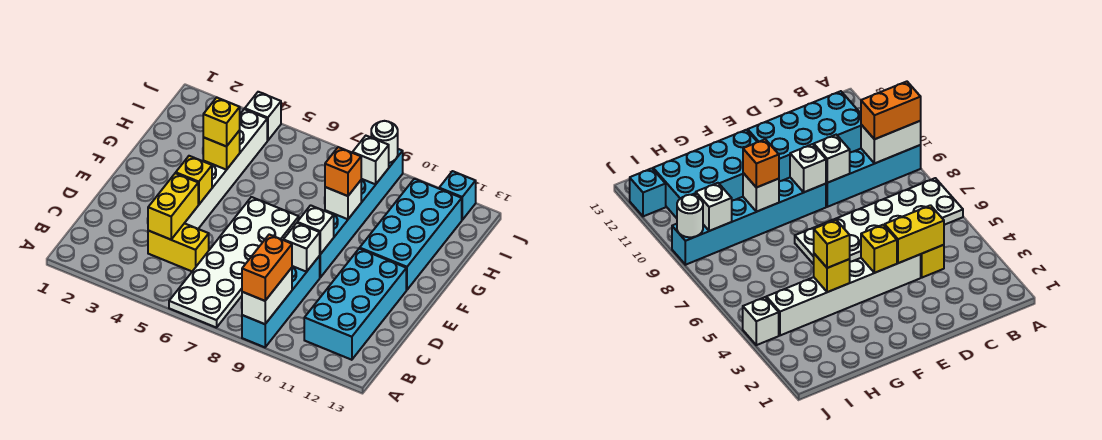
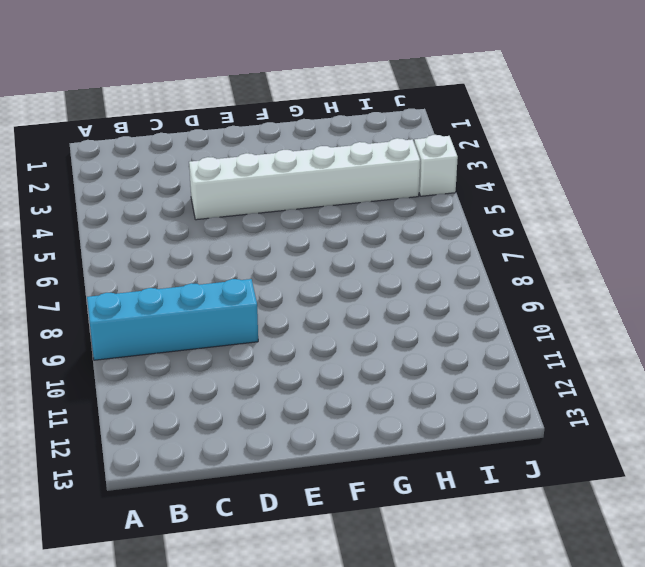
none -> white 2x6 plate [169,197,299,328]
none -> cyan 2x4 brick [304,248,406,360]
none -> yellow 1x2 brick [148,223,209,271]

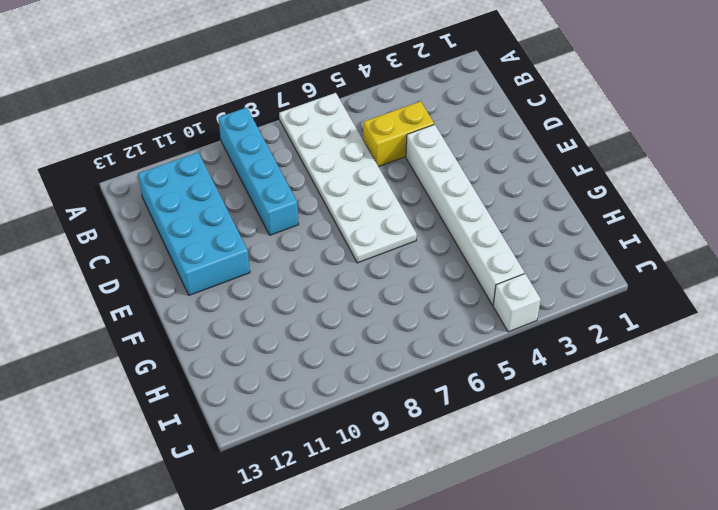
none -> cyan 1x6 brick [320,149,403,277]
none -> cyan 2x4 brick [360,179,462,290]
none -> cyan 1x1 brick [439,171,476,220]

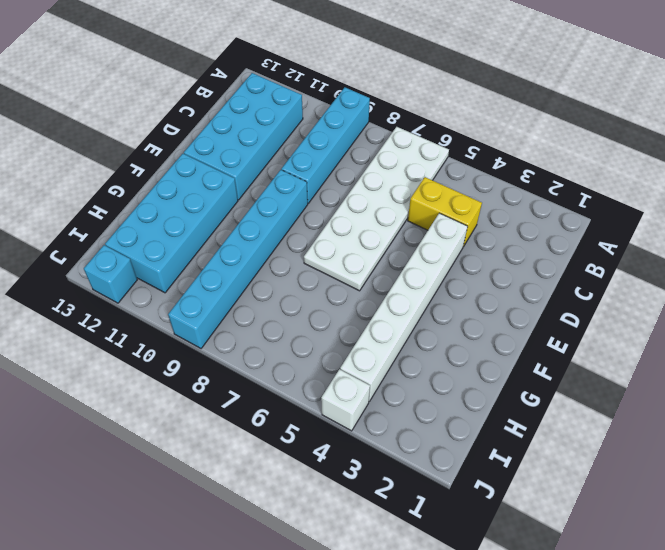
none -> white 1x2 brick [242,268,292,324]
none -> yellow 1x2 brick [148,173,198,240]
none -> white 1x1 brick [283,223,320,272]

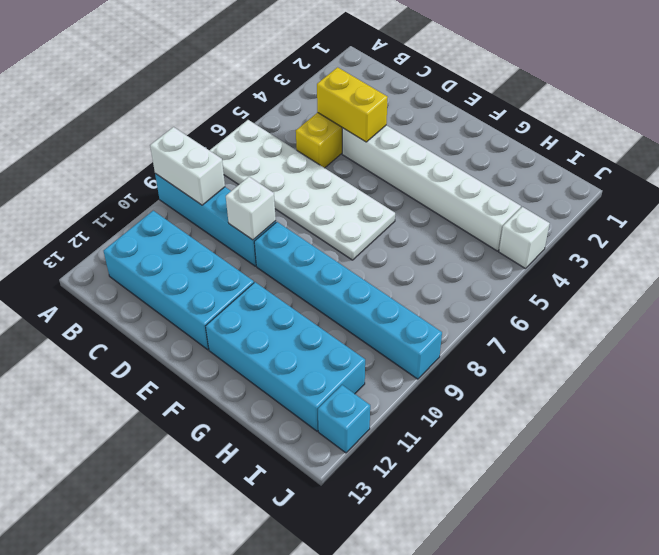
none -> yellow 1x1 brick [176,156,212,205]
none -> white 1x1 brick [297,205,334,254]
none -> yellow 1x1 brick [203,130,240,170]

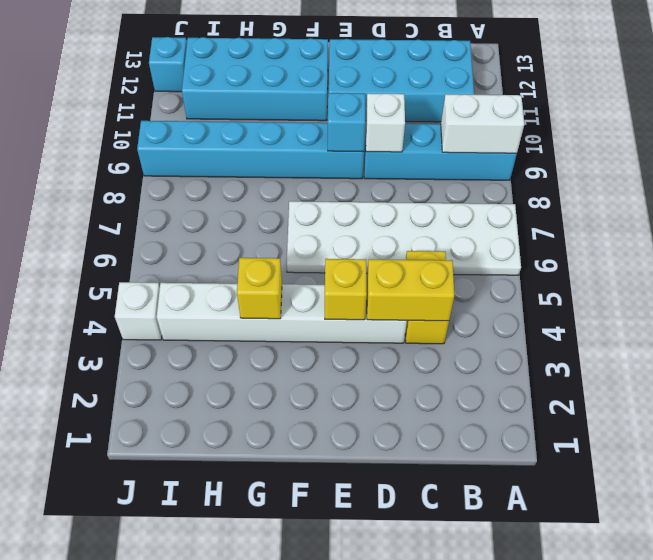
cyan 1x1 brick [328,93,366,152] -> white 1x1 brick [297,205,334,254]
none -> white 1x1 brick [325,180,361,219]
none -> white 1x1 brick [353,136,389,184]
none -> white 1x1 round brick [371,121,398,163]

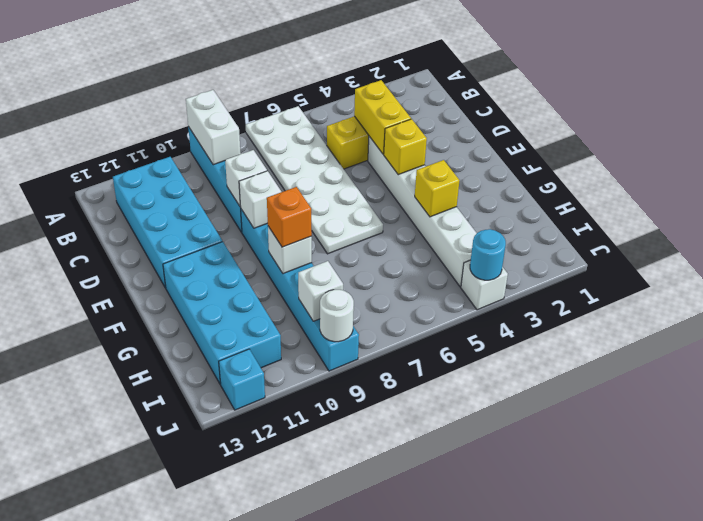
cyan 1x1 round brick [470,229,506,280] -> none
none -> orange 1x2 brick [242,235,292,301]
none -> yellow 1x1 brick [203,97,240,147]

